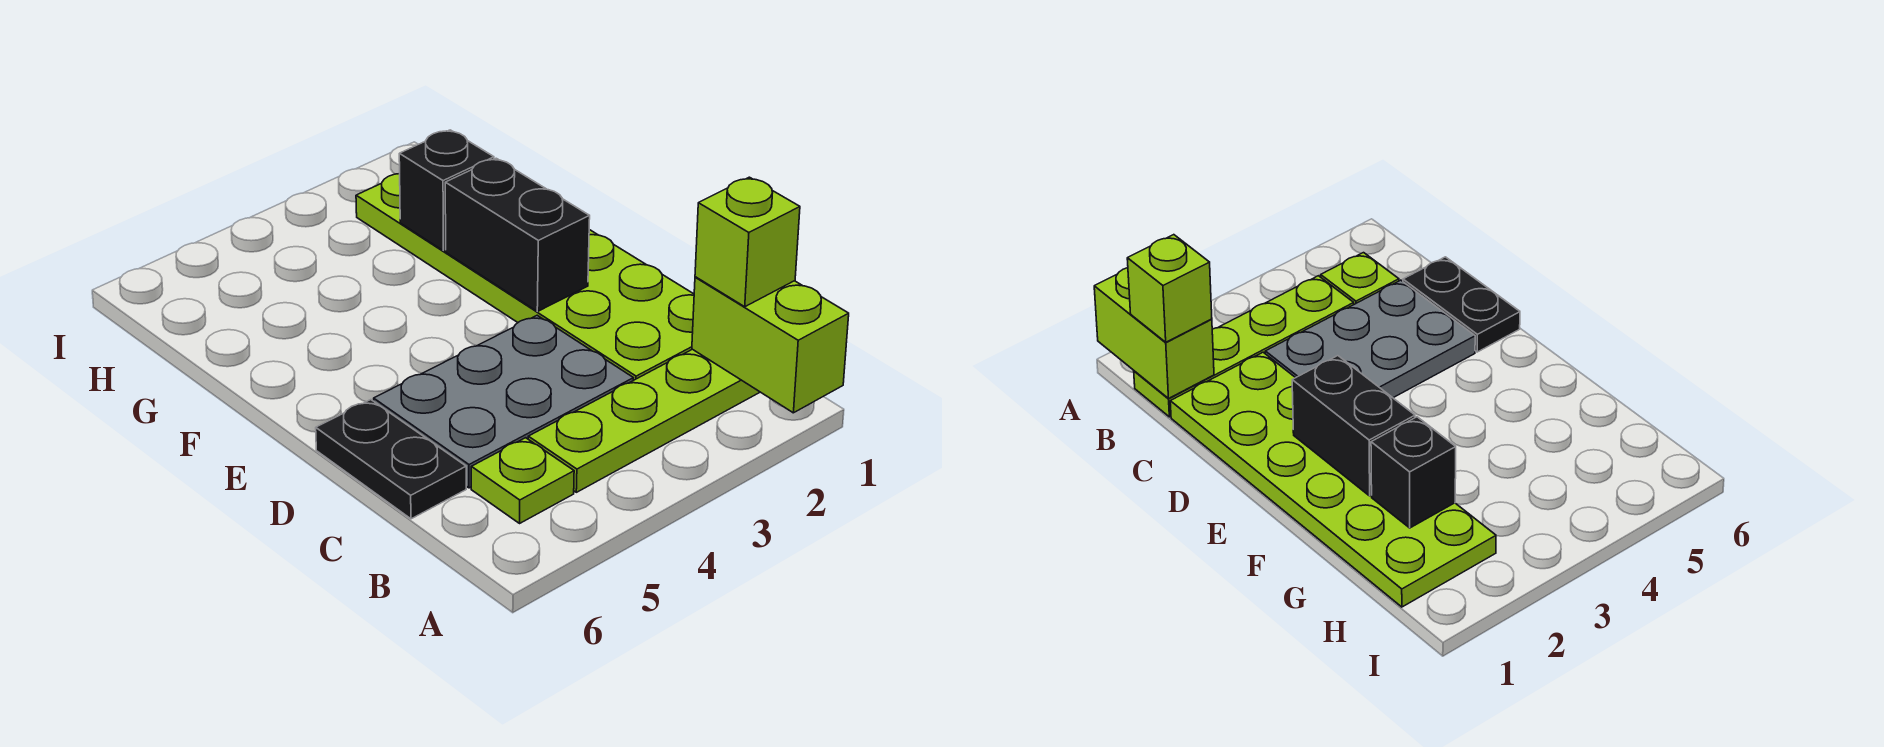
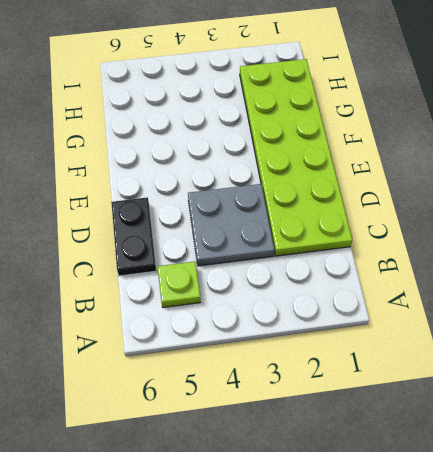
grey 2x2 plate [188,184,274,266] -> grey 2x3 plate [374,315,633,488]
none -> lime 1x4 plate [528,349,760,492]
none -> lime 1x2 brick [692,277,849,413]

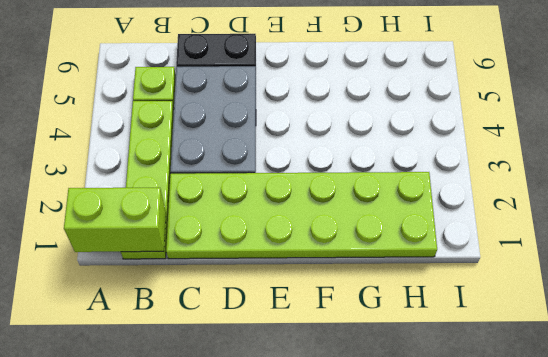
none -> black 1x2 brick [445,158,590,312]
none -> black 1x1 brick [399,130,494,251]

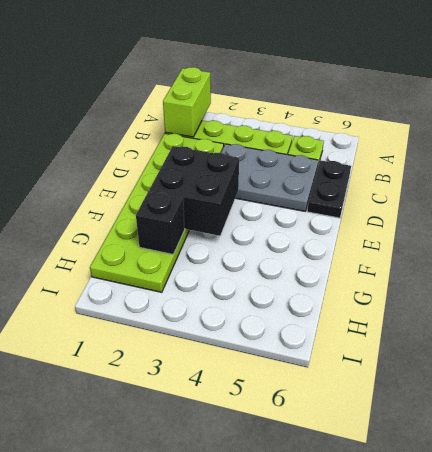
black 2x2 brick [149,146,239,236] -> black 1x2 brick [445,158,590,312]
none -> lime 1x1 brick [695,177,800,307]

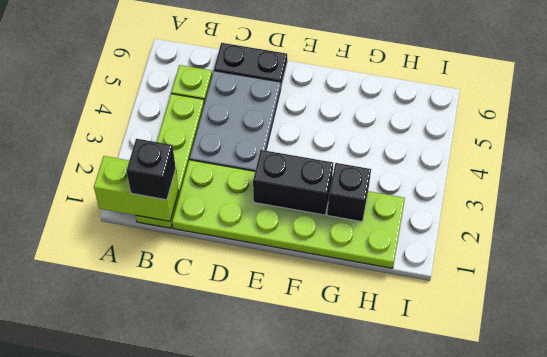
black 1x1 brick [126,139,176,200] -> lime 1x1 brick [695,177,800,307]

